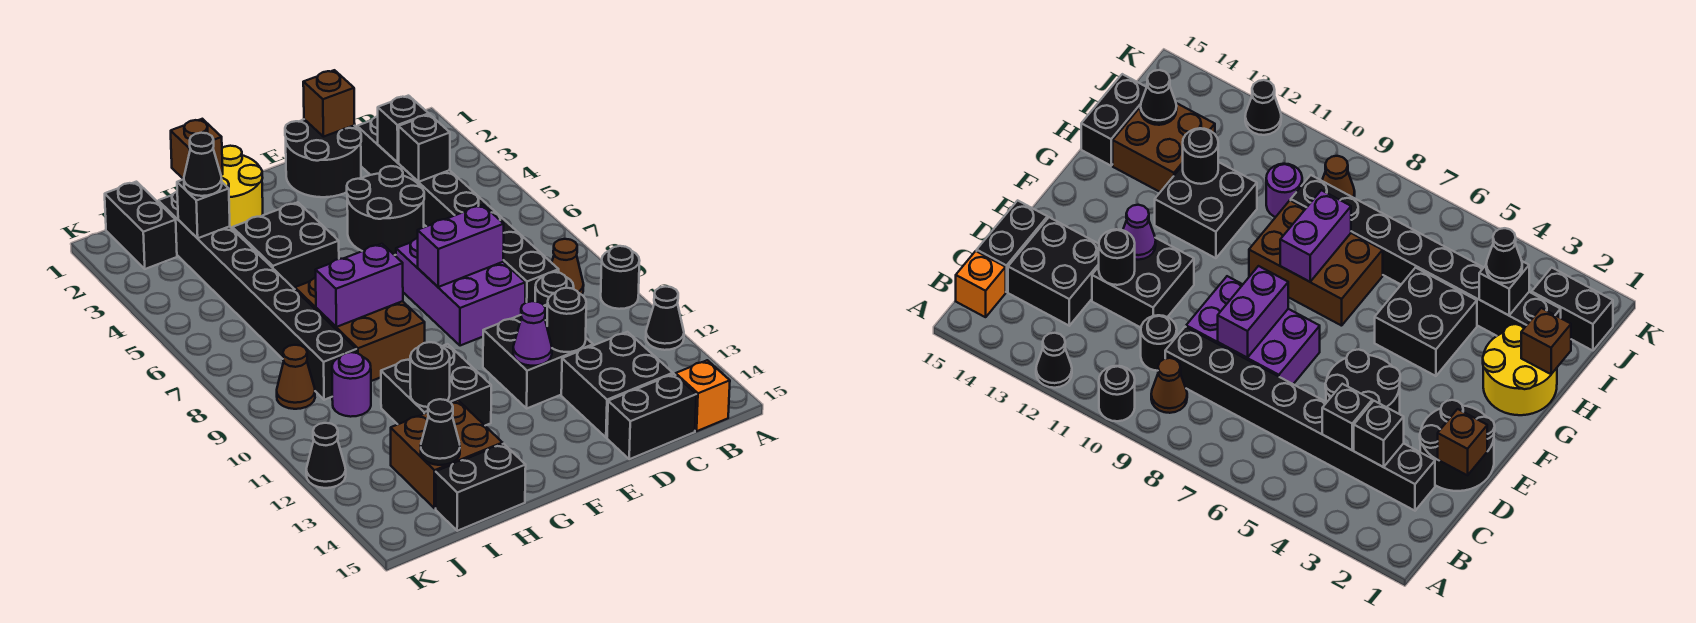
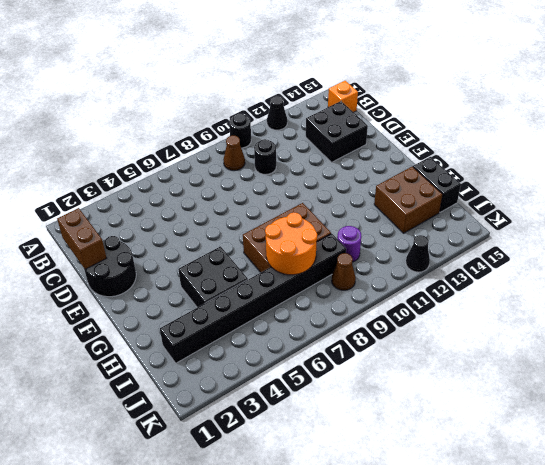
brown 1x2 brick [57,208,106,269] -> brown 1x1 brick [303,70,355,137]
orange 2x2 round brick [265,213,317,275] -> purple 1x2 brick [316,244,403,327]
none -> black 1x8 brick [357,117,559,303]
none -> black 1x2 brick [607,374,696,459]
none -> black 2x2 round brick [347,166,424,255]
none -> purple 2x3 brick [396,238,525,346]

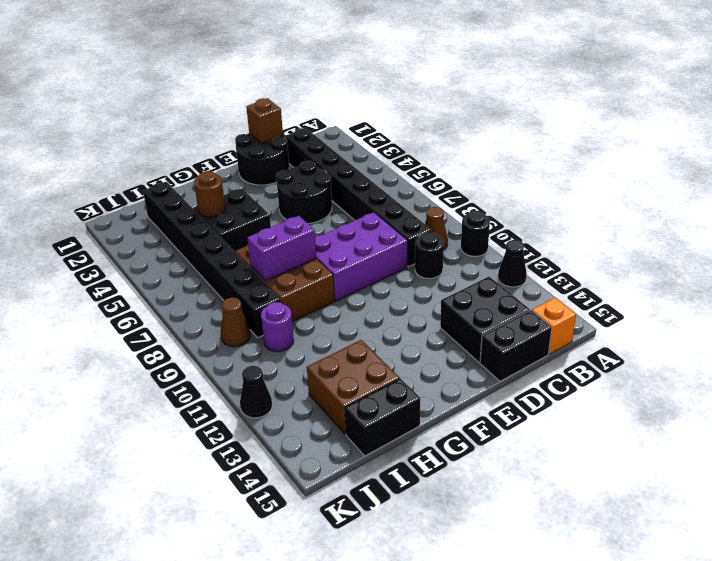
purple 2x3 brick [315,212,408,301] -> purple 2x3 brick turned to [396,238,525,346]
brown 1x1 round brick [194,171,225,217] -> none
none -> black 2x2 brick [483,304,593,408]
none -> yellow 2x2 round brick [221,146,263,229]
none -> black 2x2 brick [381,344,491,425]
none -> black 1x2 brick [105,182,177,269]

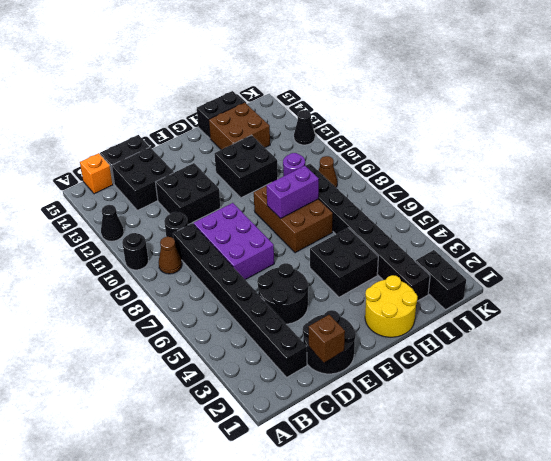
none -> black 1x1 brick [378,96,429,163]
none -> black 1x1 brick [398,114,450,182]
none -> purple 1x2 brick [418,205,504,287]
none -> black 1x1 round brick [547,288,586,352]

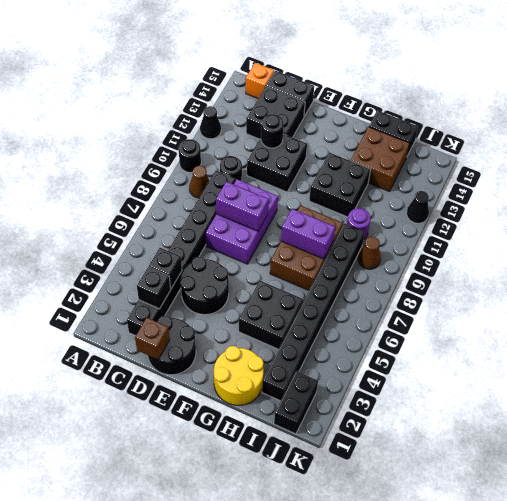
none -> purple 1x1 cone [513,301,552,366]
none -> brown 1x1 brick [171,119,223,179]
none -> black 1x1 round brick [410,342,450,407]
none -> black 1x1 brick [177,179,230,238]

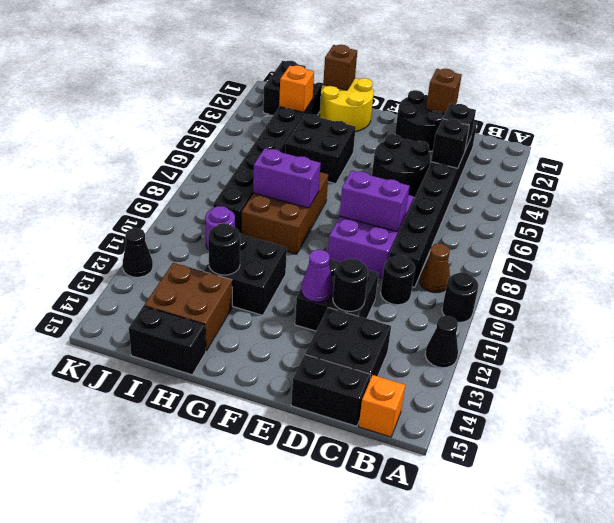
orange 1x1 brick [279,65,314,112] -> black 1x1 brick [177,179,230,238]
none -> brown 1x1 cone [277,345,315,409]
none -> black 1x1 cone [421,399,460,465]
none -> black 1x1 cone [184,133,222,196]

